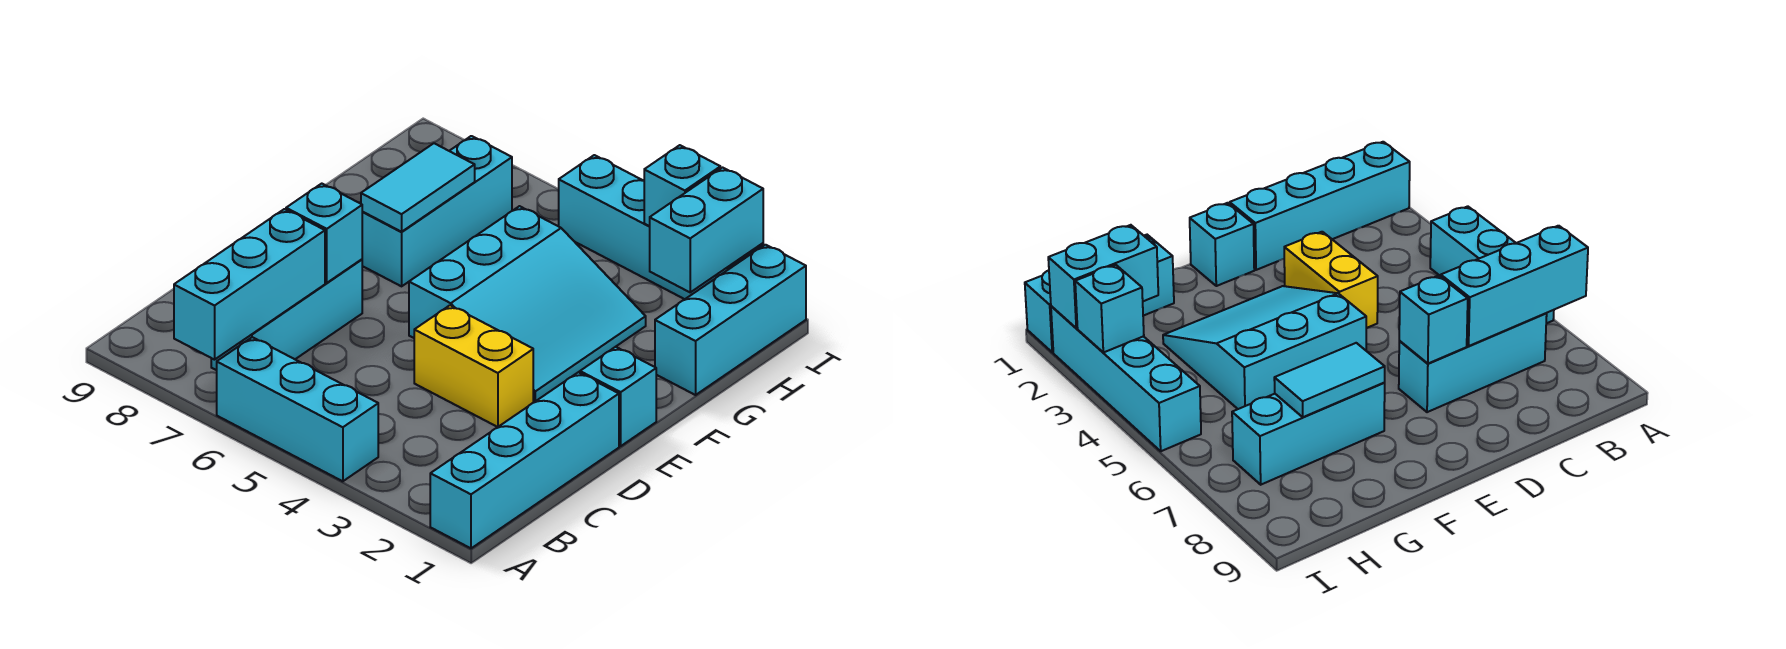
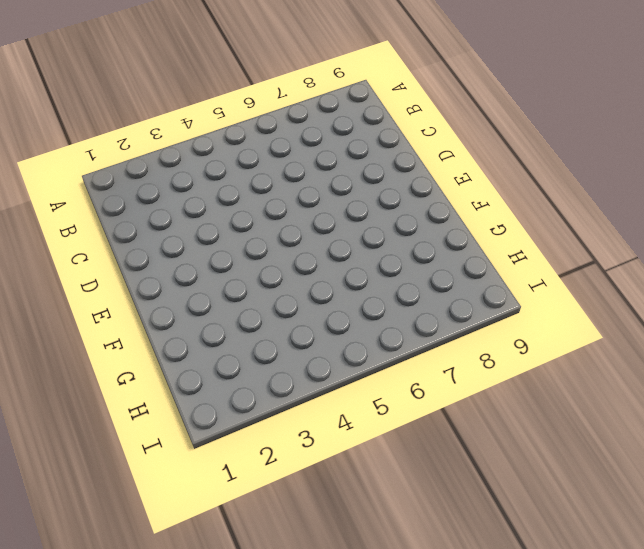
none -> cyan 1x4 brick [430,372,619,548]
none -> cyan 1x3 brick [217,337,378,481]
none -> cyan 1x3 brick [211,259,362,370]

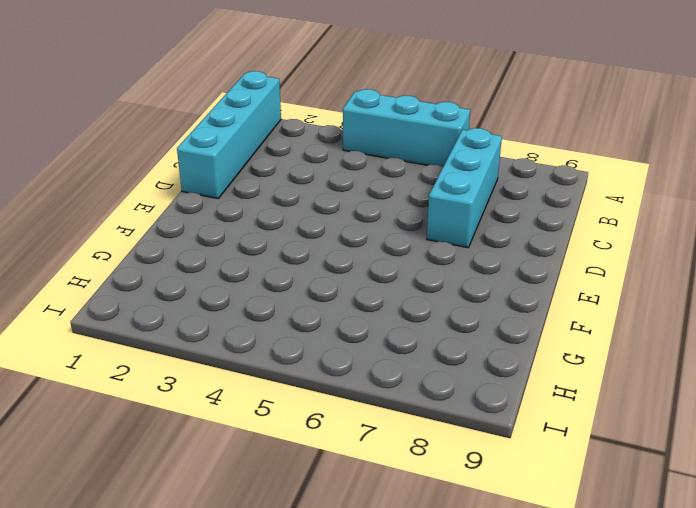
none -> yellow 1x2 brick [414,305,533,427]
none -> cyan 1x1 brick [580,347,656,446]
none -> cyan 3x3 slope [409,206,646,401]

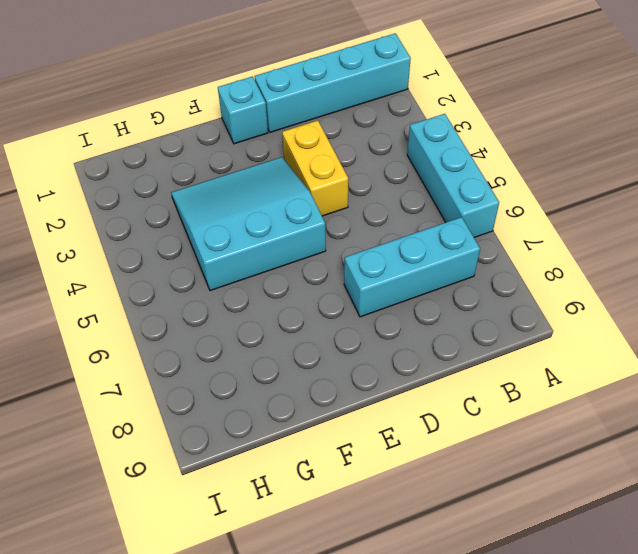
none -> cyan 1x3 brick [362,136,512,286]
none -> cyan 1x3 brick [655,245,806,395]
none -> cyan 1x4 brick [559,155,763,299]

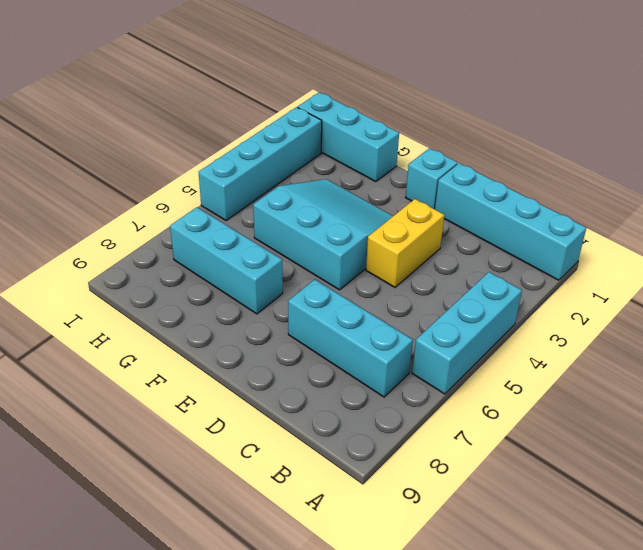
none -> cyan 1x3 brick [174,209,325,360]
none -> cyan 1x1 brick [286,184,362,283]
none -> cyan 1x2 tile [361,143,475,232]

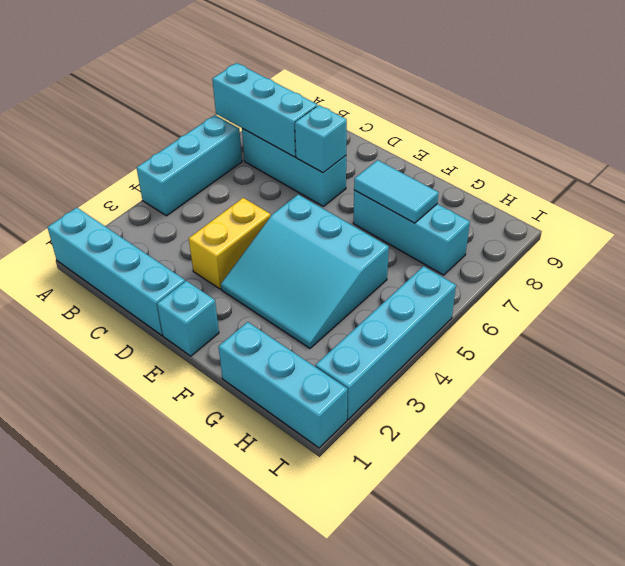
none -> cyan 1x2 brick [650,168,763,292]
none -> cyan 1x1 brick [644,145,720,226]

